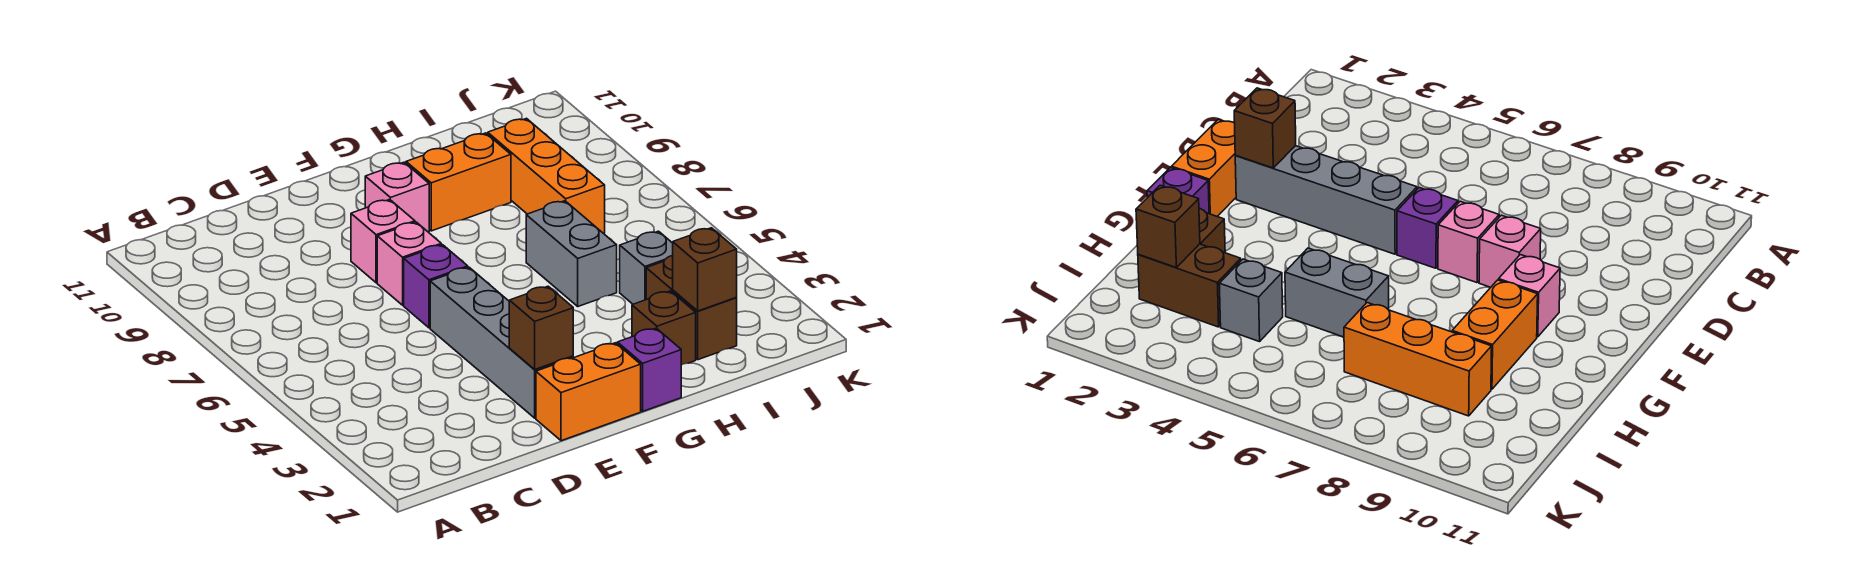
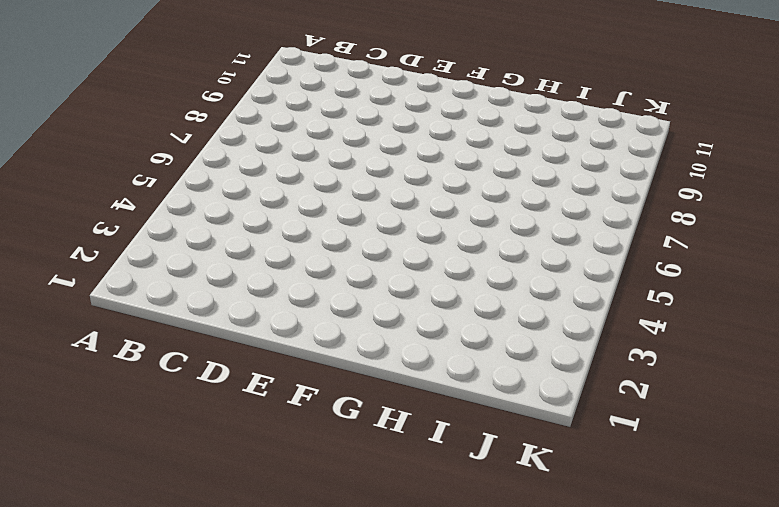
none -> orange 1x2 brick [536,343,641,441]
none -> grey 1x4 brick [430,267,573,418]
none -> purple 1x1 brick [404,245,468,328]

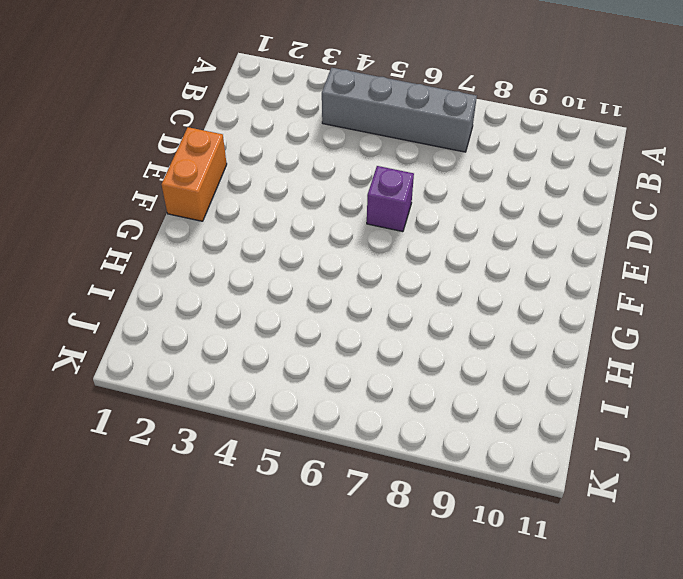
grey 1x4 brick [322,68,477,152] -> grey 1x4 brick moved to [430,267,573,418]
none -> pink 1x1 brick [377,222,441,305]
none -> pink 1x1 brick [351,199,415,283]
none -> pink 1x1 brick [365,162,429,232]

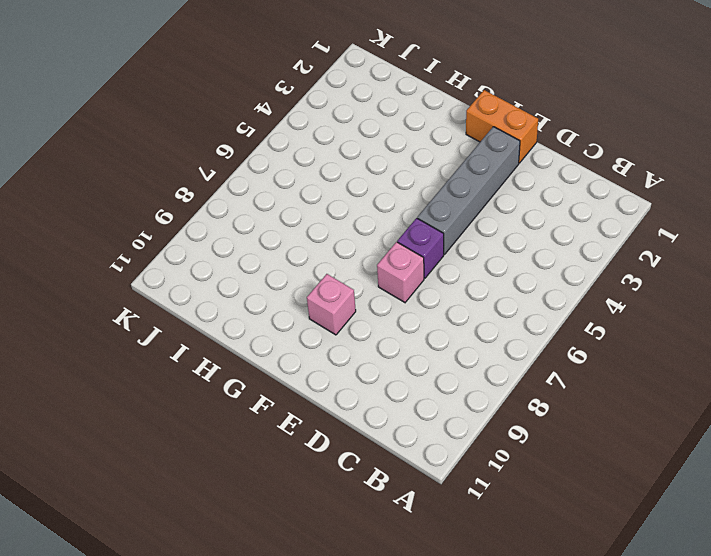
none -> pink 1x1 brick [351,199,415,283]
none -> purple 1x1 brick [617,328,681,411]
none -> orange 1x2 brick [406,133,511,231]

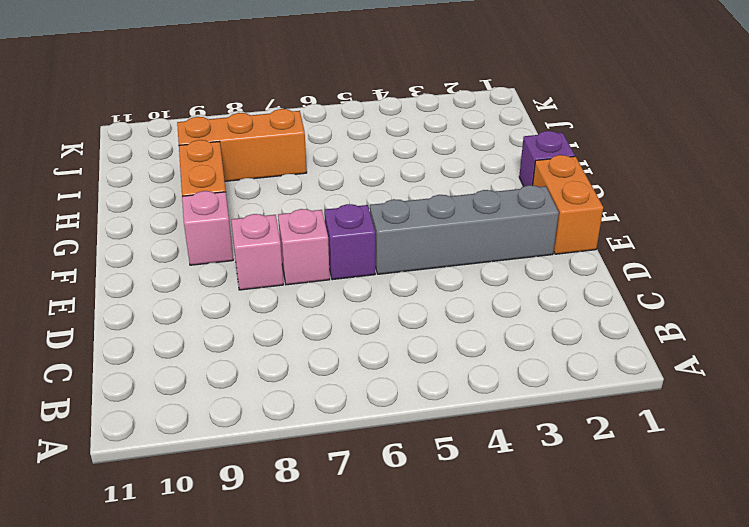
none -> brown 1x1 brick [632,291,696,365]
none -> grey 1x2 brick [526,201,617,306]
none -> brown 1x2 brick [646,255,737,360]

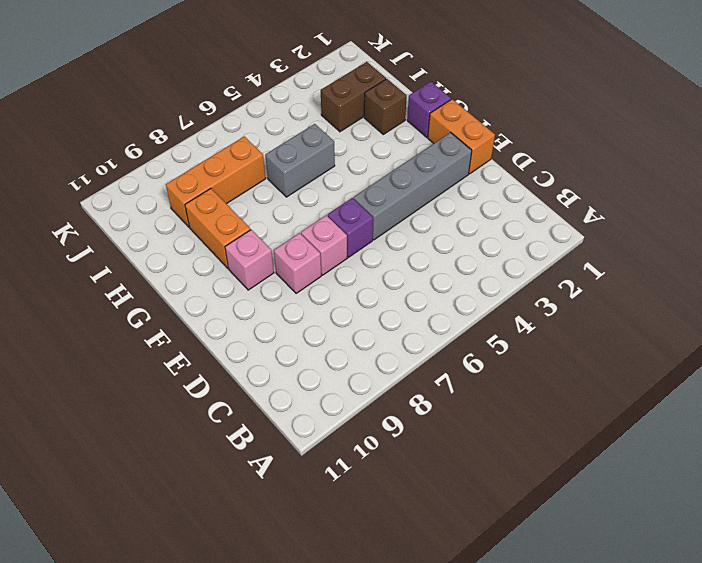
none -> grey 1x1 brick [620,231,673,304]
none -> brown 1x1 brick [509,286,573,370]
none -> brown 1x1 brick [673,228,737,311]

